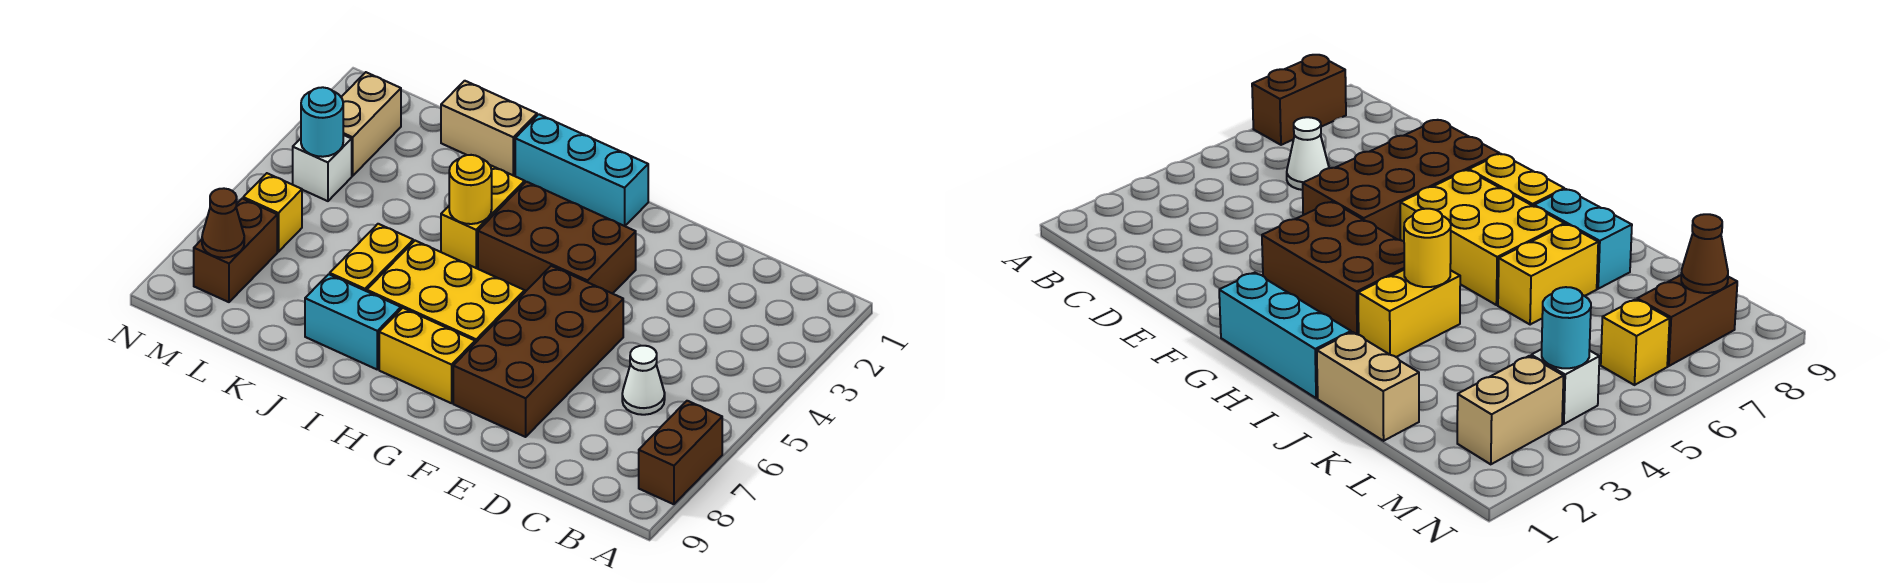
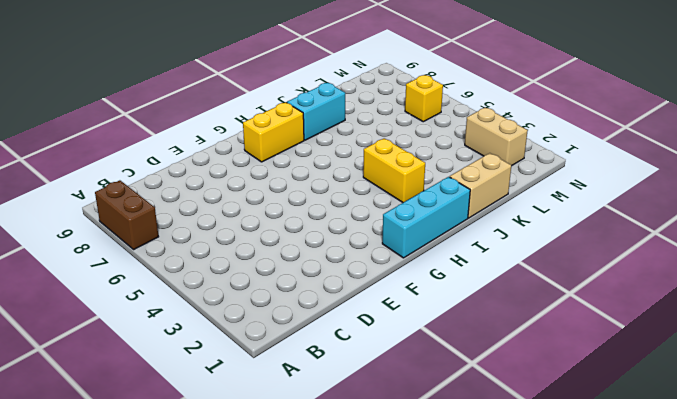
none -> white 1x1 cone [622,346,665,415]
none -> brown 2x4 brick [453,266,623,437]
none -> brown 2x3 brick [478,182,636,294]

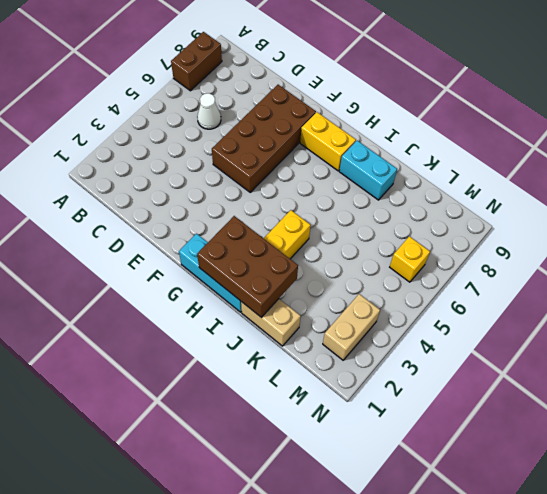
brown 2x3 brick [197,216,298,318] -> brown 2x3 brick moved to [478,182,636,294]
none -> yellow 2x3 brick [367,241,525,343]
none -> yellow 1x2 brick [330,224,413,291]
none -> white 1x1 brick [293,135,352,201]

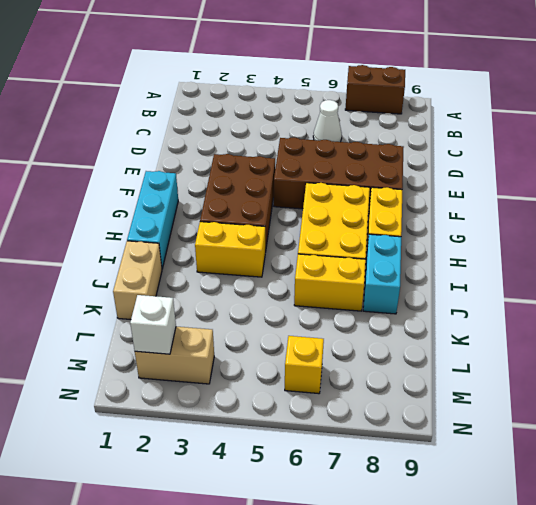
white 1x1 brick [130,295,176,354] -> white 1x1 brick moved to [293,135,352,201]
none -> brown 1x2 brick [194,199,277,302]
none -> yellow 1x1 round brick [449,155,492,224]
none -> cyan 1x1 round brick [301,87,343,157]

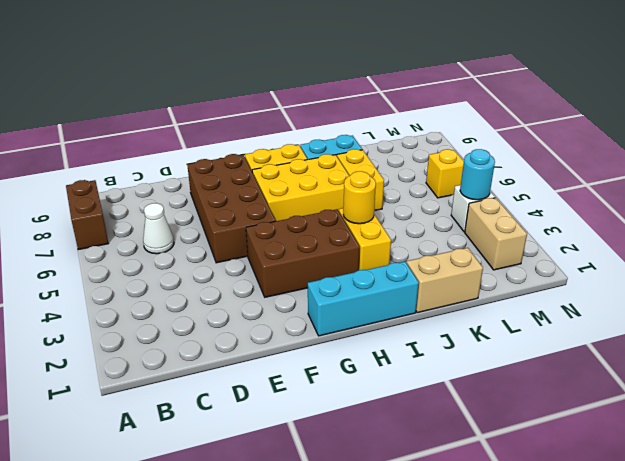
none -> brown 1x2 brick [194,199,277,302]
none -> brown 1x1 cone [202,188,244,258]

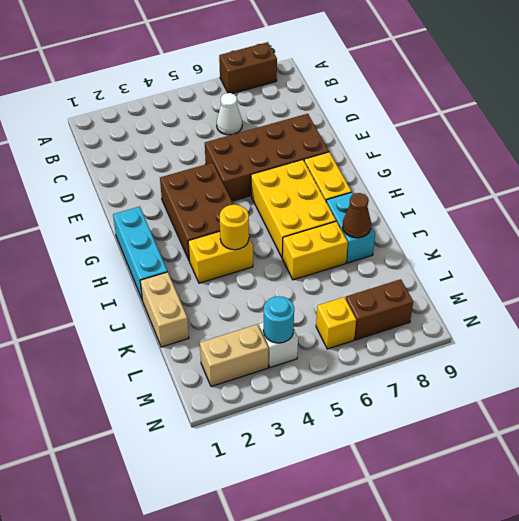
brown 1x1 cone [343,193,371,238] -> brown 1x1 cone moved to [202,188,244,258]

